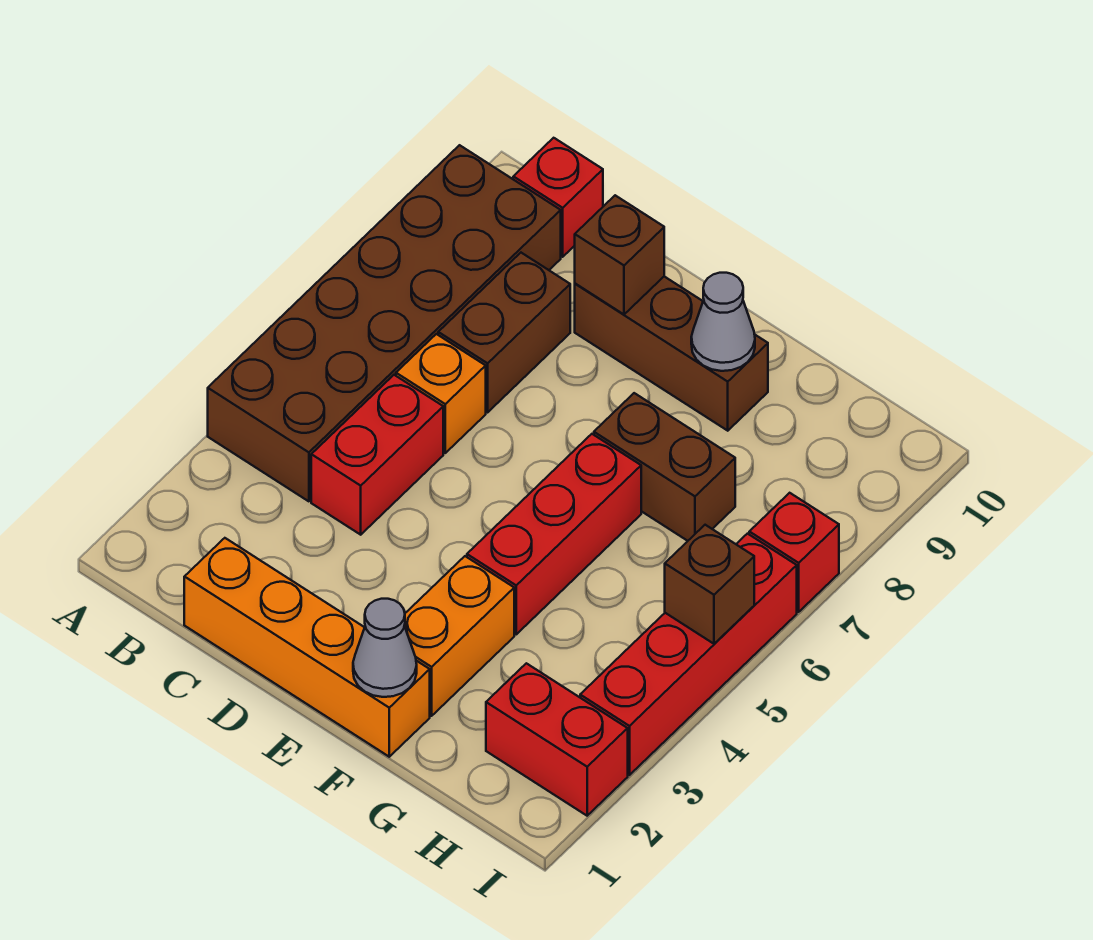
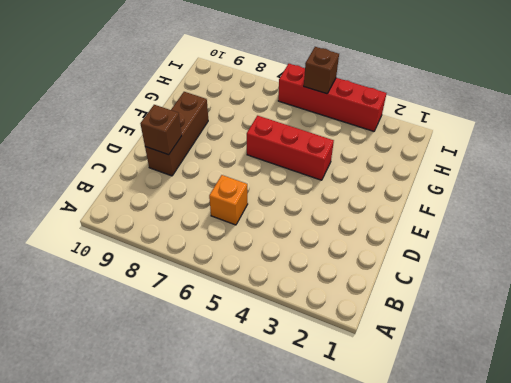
none -> brown 2x6 brick [208,145,561,501]
none -> red 1x1 brick [513,138,603,257]
none -> orange 1x4 brick [184,538,430,757]

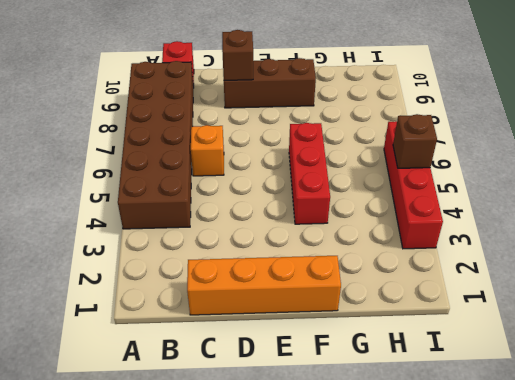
none -> red 1x2 brick [311,375,443,535]
none -> brown 1x2 brick [438,253,570,412]
none -> orange 1x2 brick [404,556,514,716]

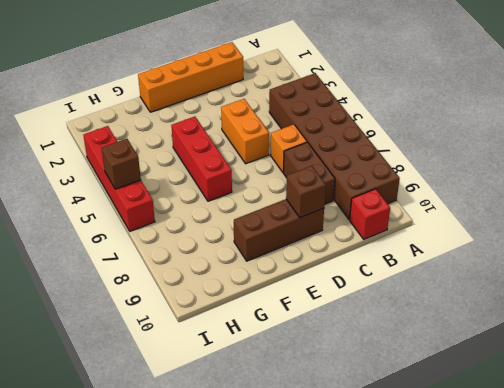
orange 1x2 brick [221,99,269,164] -> orange 1x2 brick moved to [404,556,514,716]
none -> red 1x2 brick [311,375,443,535]
none -> brown 1x2 brick [594,393,735,541]
none -> red 1x2 brick [486,663,628,816]

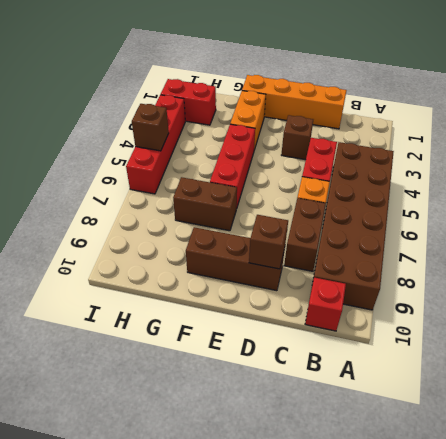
brown 1x1 brick [281,115,313,160] -> none
none -> red 1x1 brick [749,493,839,612]
none -> grey 1x1 cone [353,599,417,697]
none -> grey 1x1 cone [691,273,755,371]

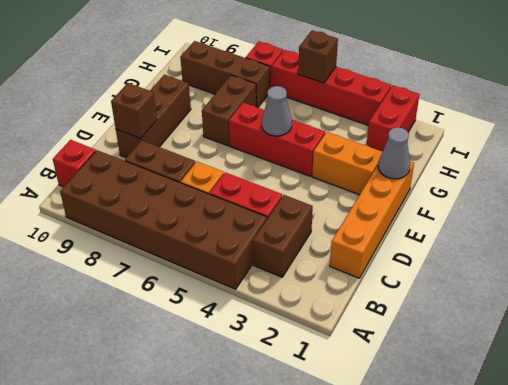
brown 1x2 brick [253,195,313,277] -> none
grey 1x1 cone [262,86,292,136] -> grey 1x1 cone moved to [691,273,755,371]
brown 1x3 brick [180,41,270,107] -> none

